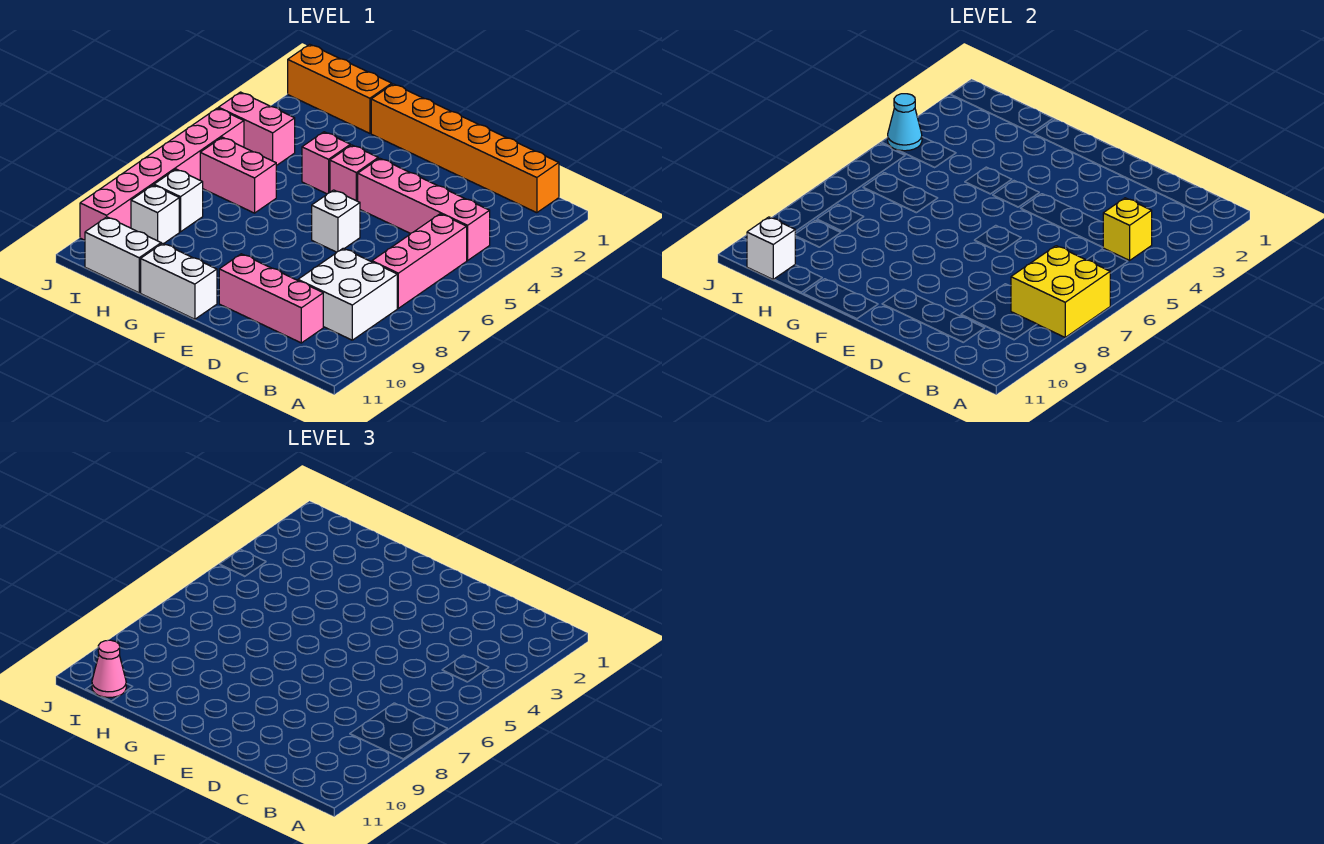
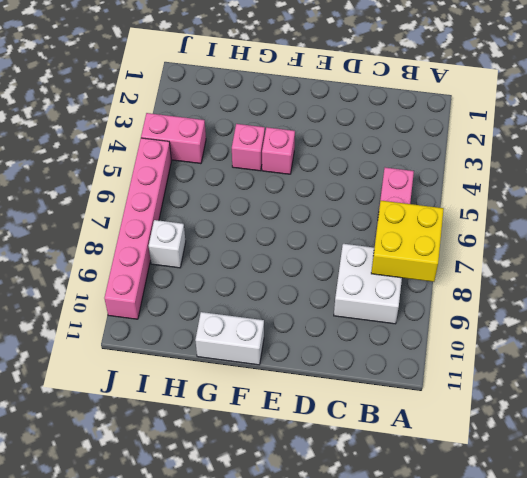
none -> orange 1x6 brick [371,84,559,213]
none -> pink 1x4 brick [358,158,490,260]
none -> pink 1x3 brick [219,254,323,343]

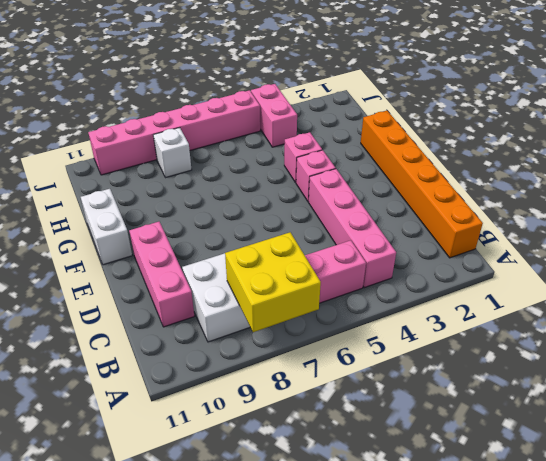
none -> white 1x1 brick [312,190,360,252]
none -> orange 1x3 brick [288,44,392,133]
none -> pink 1x2 brick [200,137,276,213]

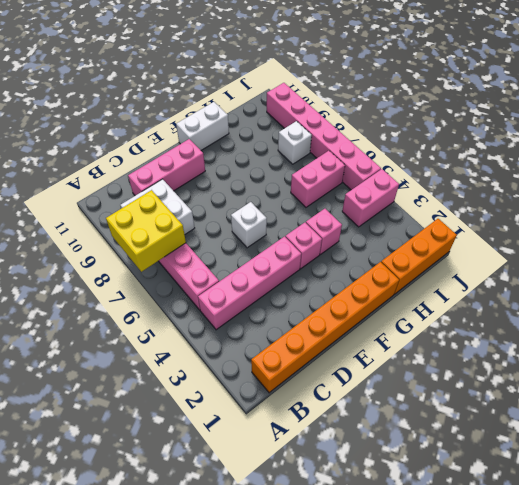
none -> white 1x2 brick [85,217,161,293]
none -> white 1x1 brick [131,185,179,244]
none -> yellow 1x1 brick [1103,198,1152,260]

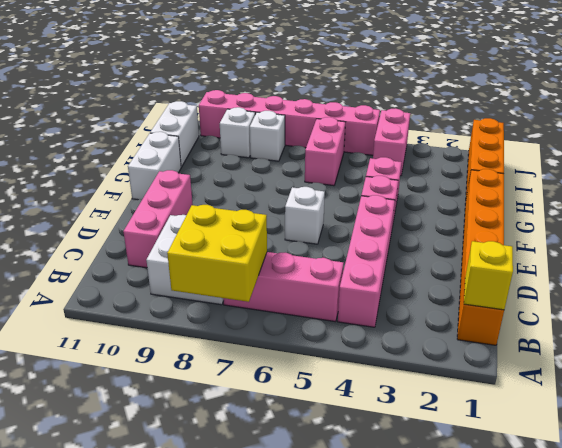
yellow 1x1 brick [464,241,513,310] -> yellow 1x1 brick moved to [1103,198,1152,260]
none -> white 1x1 brick [747,217,795,280]
none -> cyan 1x1 cone [888,94,922,151]
none -> pink 1x1 cone [92,640,126,697]

